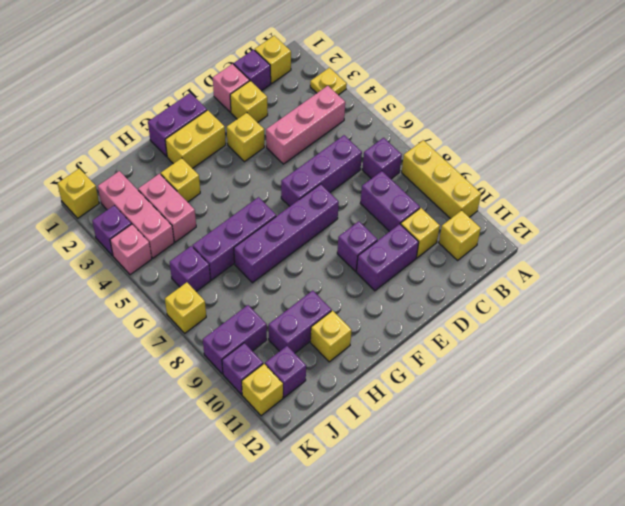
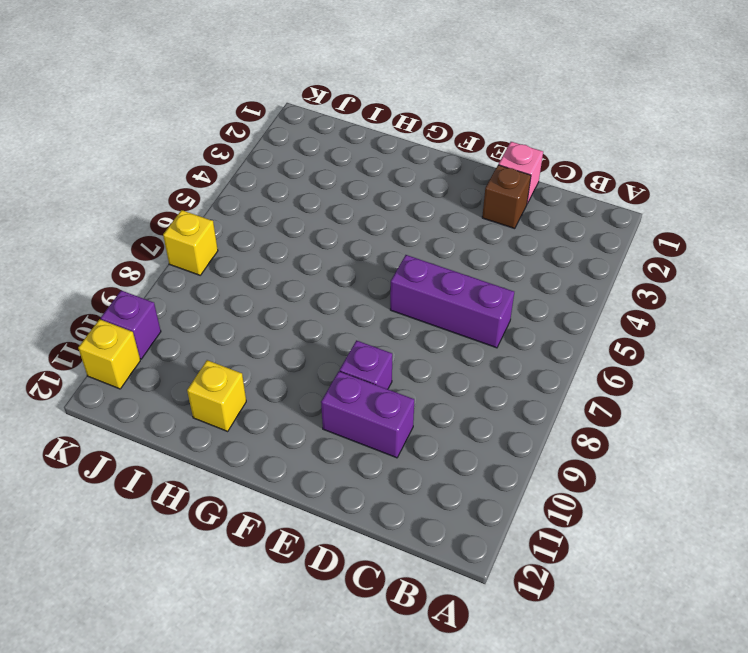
brown 1x1 brick [482,165,531,229] -> yellow 1x1 brick [230,81,268,123]
none -> yellow 1x1 plate [310,68,347,95]
none -> yellow 1x3 brick [402,140,481,219]
none -> yellow 1x1 brick [255,36,291,83]
none -> pink 1x3 brick [266,86,345,164]

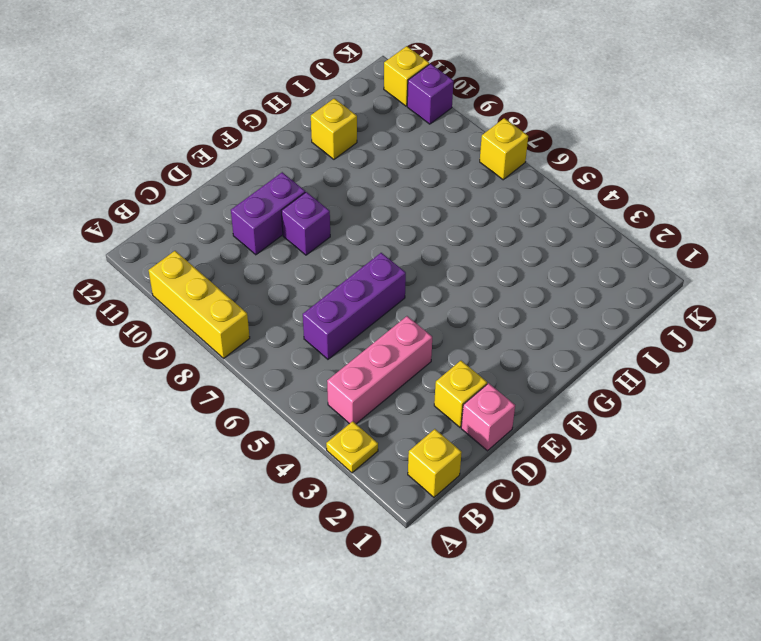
none -> purple 1x1 brick [362,138,402,179]
none -> yellow 1x1 brick [439,210,481,260]
none -> purple 1x1 brick [234,50,271,91]
none -> purple 1x2 brick [360,171,420,232]

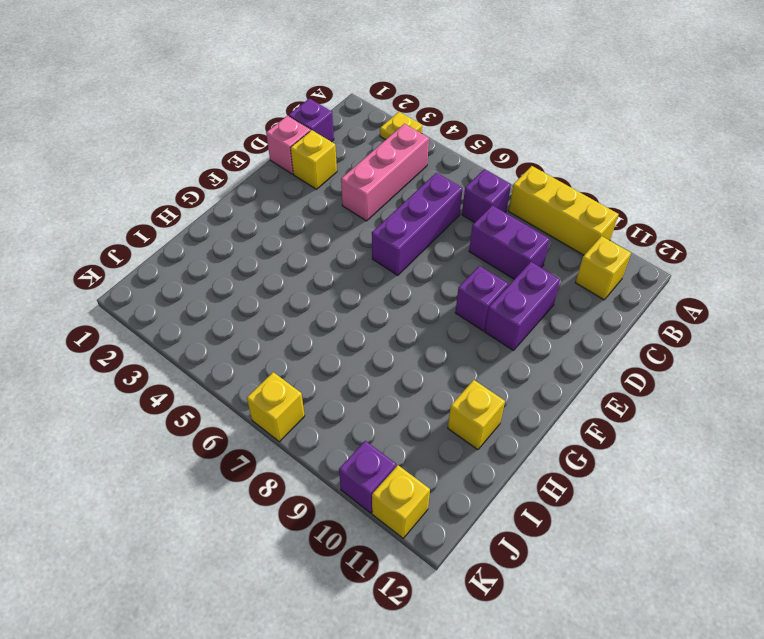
none -> yellow 1x1 brick [255,36,291,83]
none -> yellow 1x1 brick [401,208,440,258]
none -> yellow 1x1 brick [227,113,264,162]
none -> purple 1x4 brick [234,184,339,283]

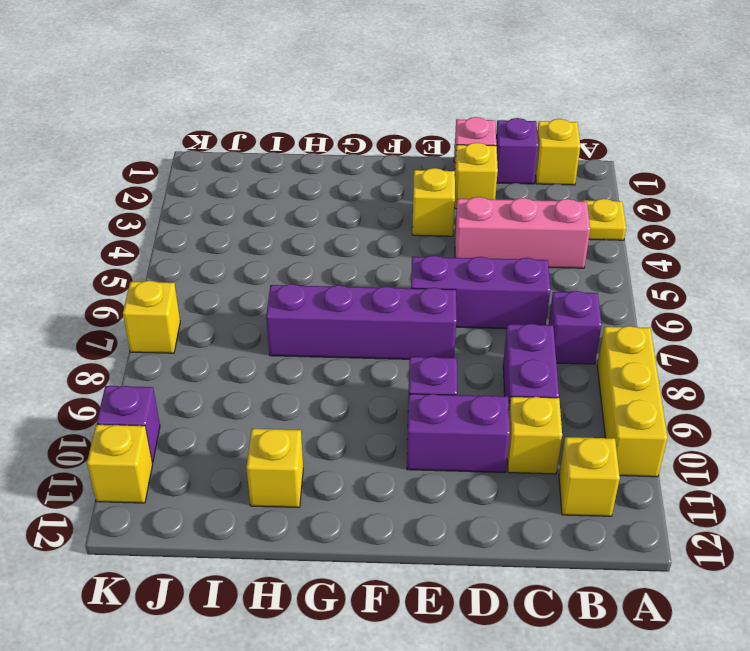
none -> purple 1x2 brick [148,93,207,156]
none -> yellow 1x2 brick [165,110,226,168]
none -> purple 1x3 brick [193,197,276,280]
none -> yellow 1x1 brick [161,158,200,202]

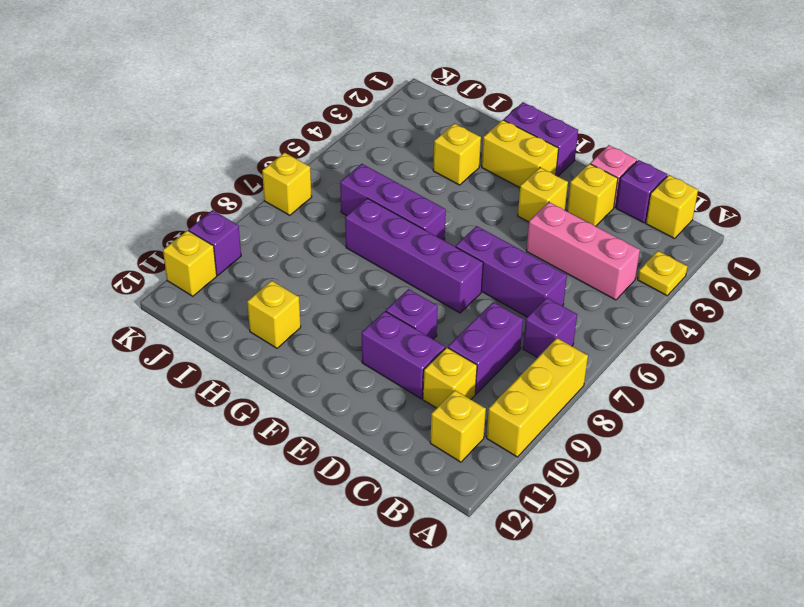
none -> purple 1x2 brick [269,291,332,353]
none -> pink 1x2 brick [138,174,196,242]
none -> pink 1x3 brick [98,171,174,258]
none -> purple 1x1 brick [170,246,210,291]

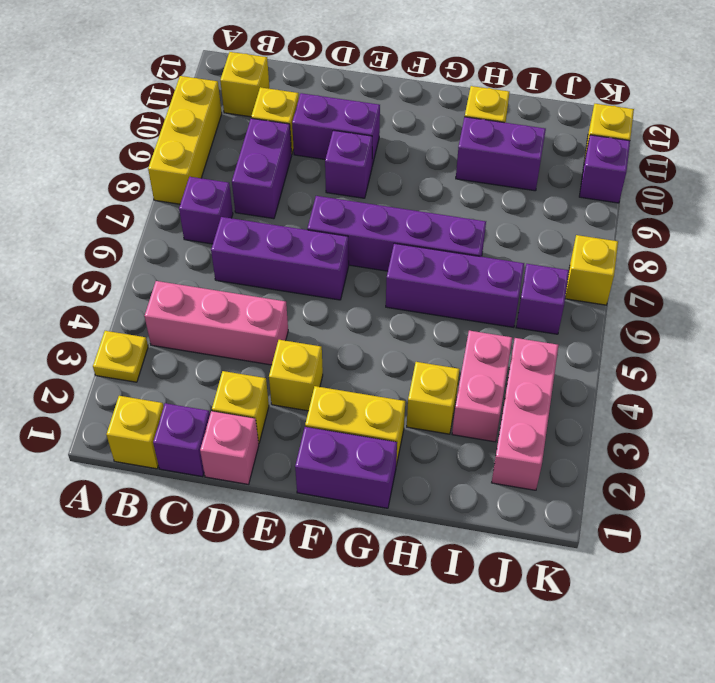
none -> purple 1x2 brick [203,305,267,374]
none -> purple 1x1 brick [265,346,306,397]
none -> yellow 1x1 brick [58,169,99,218]
none -> purple 1x1 brick [92,206,131,256]

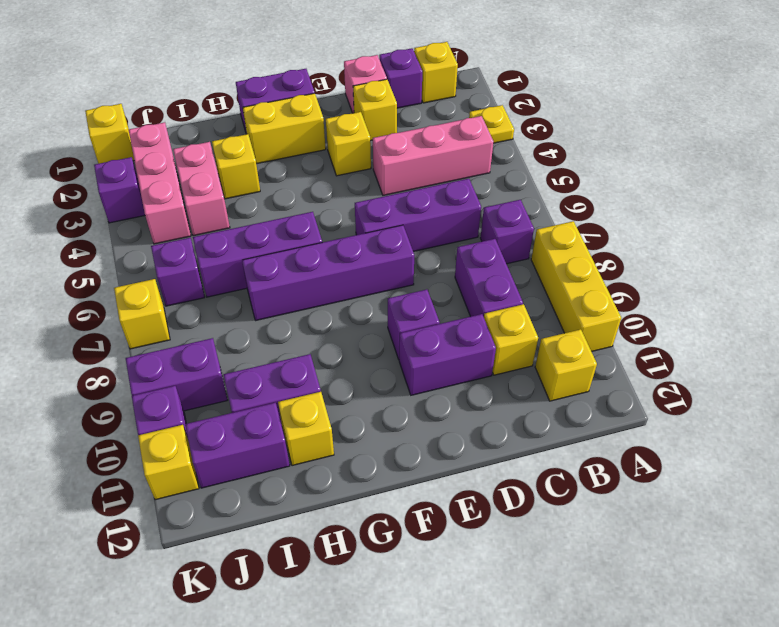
purple 1x2 brick [185,403,290,488] -> purple 1x1 brick [265,346,306,397]
none -> pink 1x1 brick [110,224,152,275]

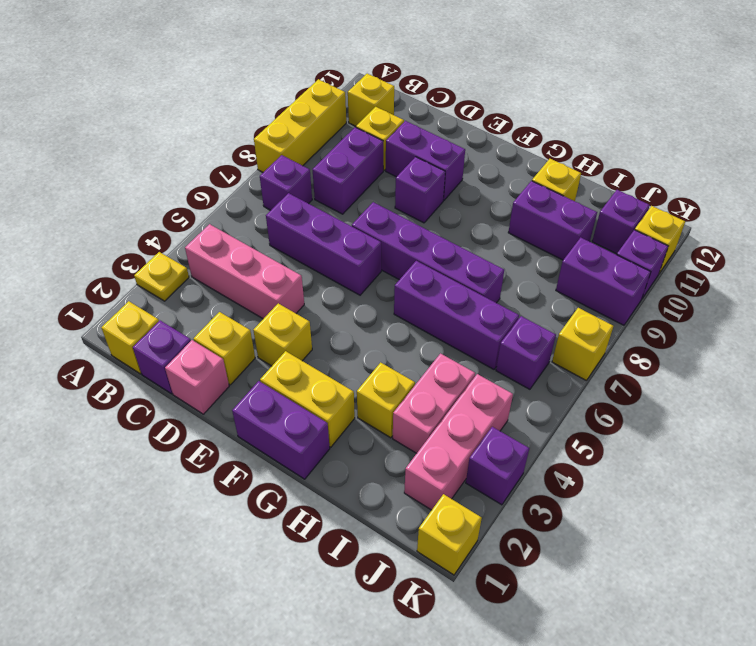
none -> pink 1x1 brick [110,224,152,275]

